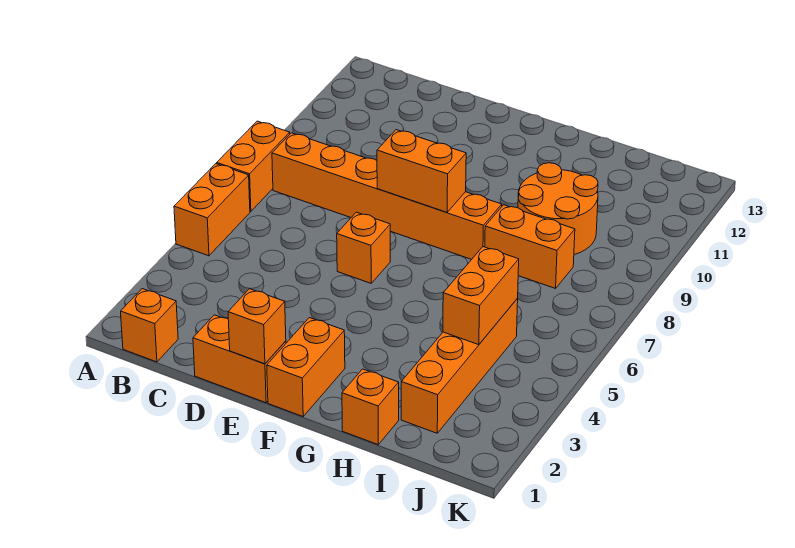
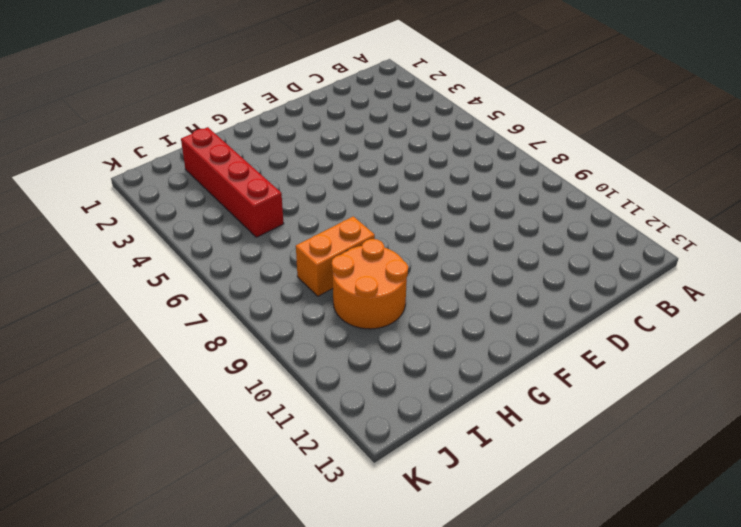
red 1x4 brick [181,127,284,237] -> orange 1x4 brick [401,298,518,433]
none -> orange 1x2 brick [174,164,250,256]
none -> orange 1x2 brick [217,121,290,212]
none -> orange 1x1 brick [121,289,178,362]

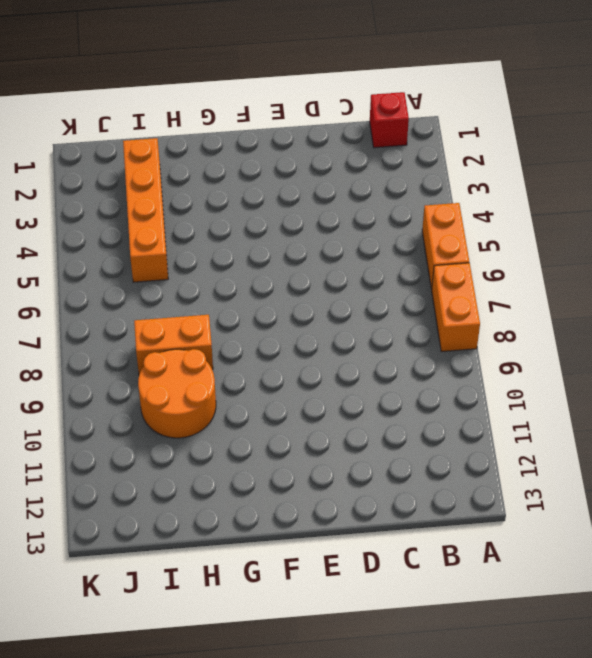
red 1x1 brick [370,92,409,148] -> orange 1x1 brick [121,289,178,362]
none -> orange 1x6 brick [272,133,502,259]
none -> orange 1x2 brick [193,315,286,403]
none -> orange 1x1 brick [337,212,390,283]

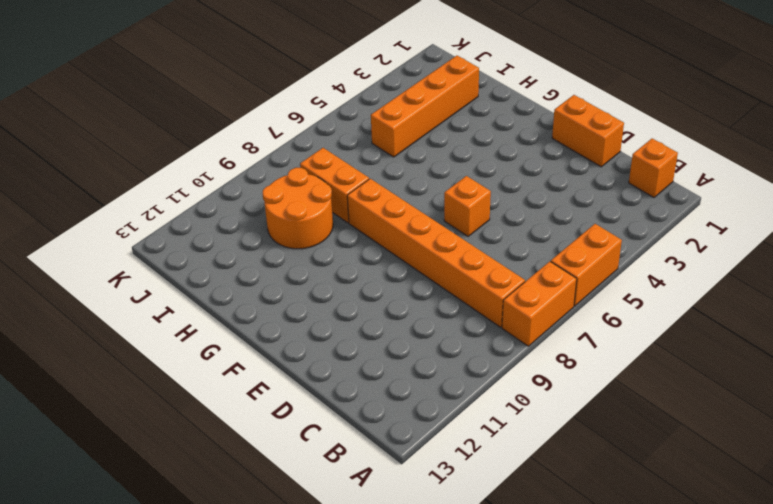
none -> orange 1x2 brick [267,318,345,416]
none -> orange 1x1 brick [342,369,399,444]
none -> orange 1x1 brick [228,289,286,364]

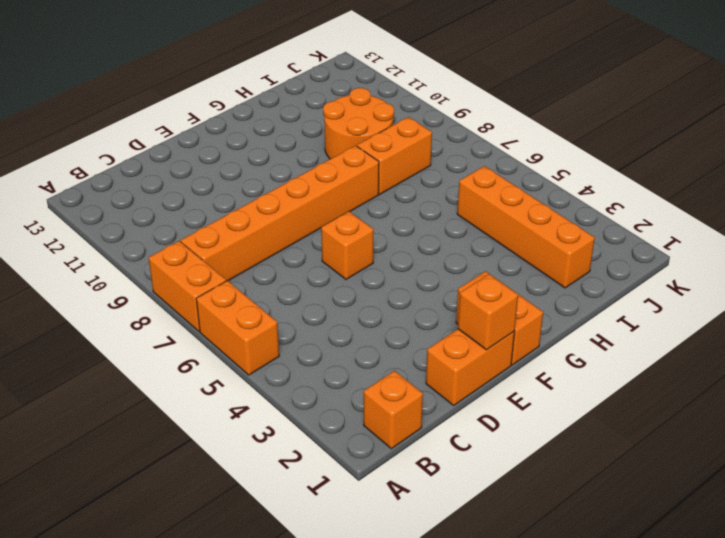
none -> orange 1x1 brick [342,369,399,444]
none -> orange 1x2 brick [377,130,466,212]
none -> orange 1x2 brick [443,247,519,345]

